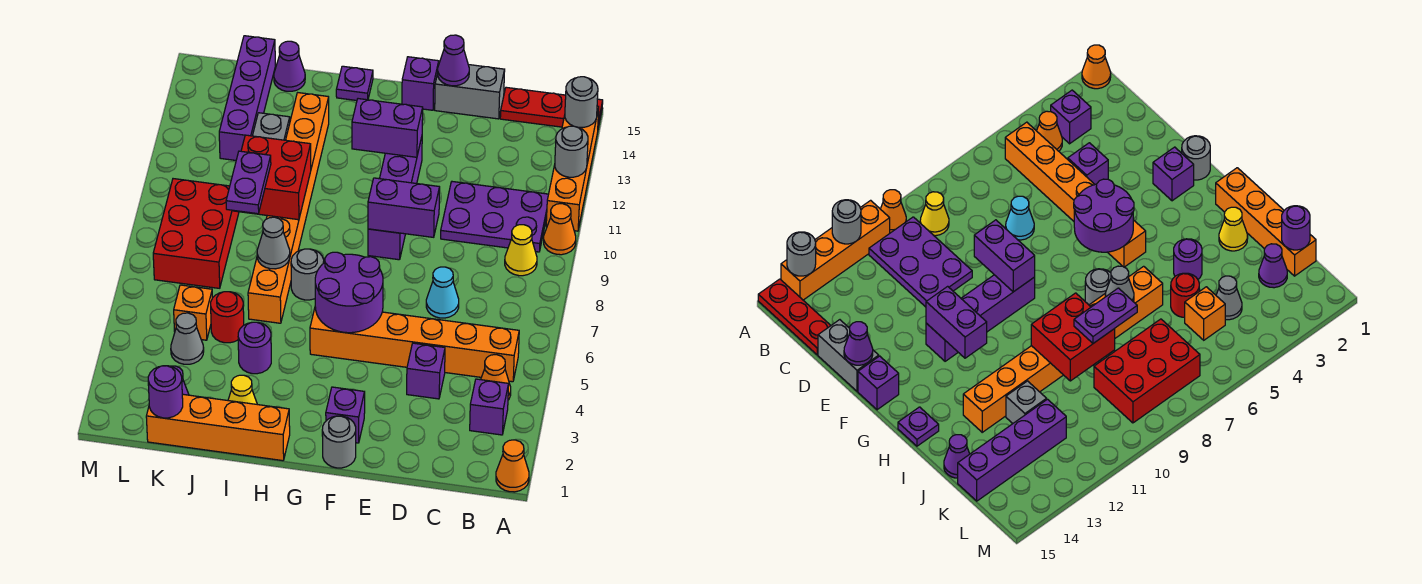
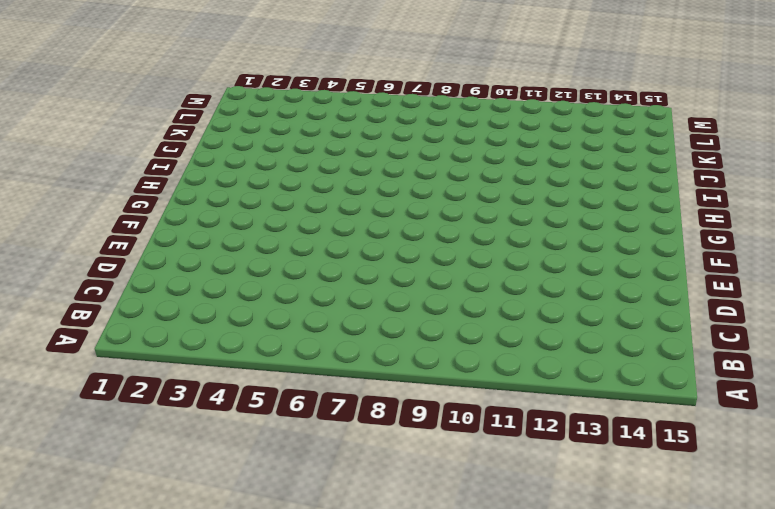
none -> orange 1x1 cone [496,440,529,492]
none -> orange 1x1 cone [544,204,576,255]
none -> orange 1x4 brick [546,106,599,231]
none -> red 1x3 plate [500,87,603,128]

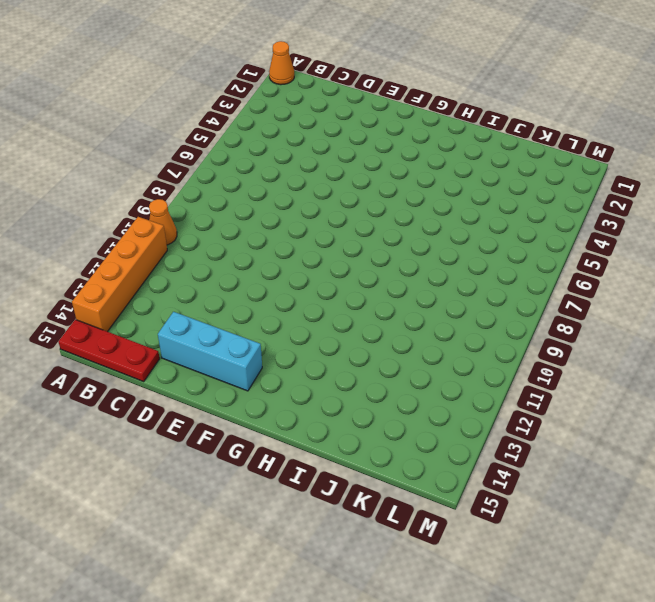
cyan 1x3 brick [158,312,262,391] -> none
none -> purple 1x1 brick [470,379,509,435]
none -> orange 1x1 cone [481,355,511,400]
none -> orange 1x6 brick [310,307,519,382]
none -> yellow 1x1 cone [505,225,537,276]

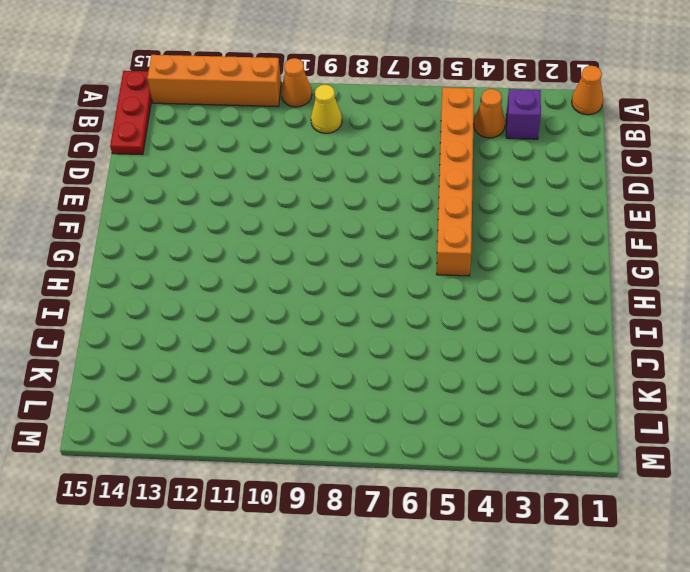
none -> purple 2x3 plate [441,182,549,252]
none -> purple 1x1 brick [407,343,445,399]
none -> cyan 1x1 cone [426,267,459,318]
none -> grey 1x2 brick [435,65,505,119]

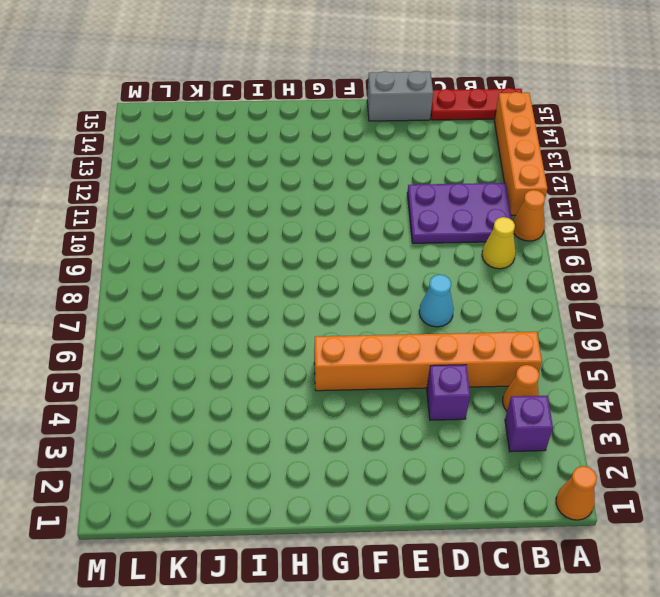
none -> grey 1x1 round brick [322,416,356,468]
none -> purple 1x1 brick [326,387,365,443]
none -> purple 1x4 brick [368,137,422,260]
none -> purple 1x1 brick [402,57,439,110]

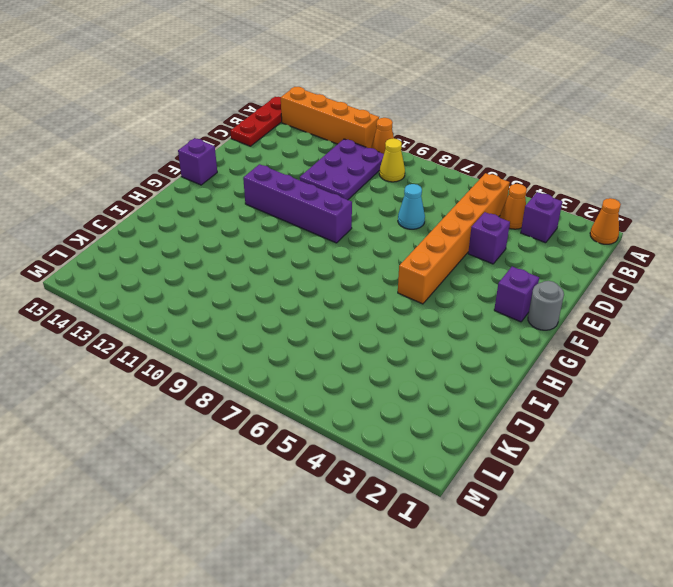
none -> grey 1x2 brick [435,65,505,119]
none -> orange 1x4 brick [146,394,290,461]
none -> grey 1x1 round brick [291,249,324,300]
none -> purple 1x1 plate [336,66,373,100]

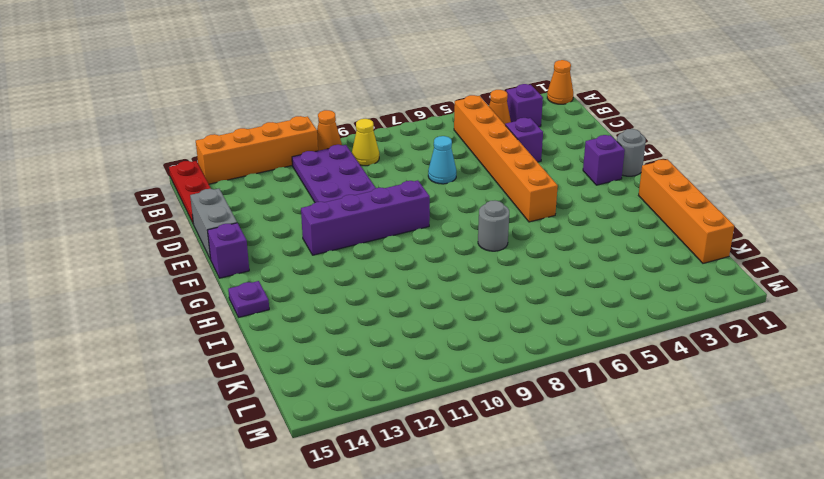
none -> yellow 1x1 cone [228,375,257,404]
none -> purple 1x1 round brick [238,322,271,374]
none -> orange 1x8 brick [248,93,329,323]
none -> red 1x1 round brick [211,292,244,343]

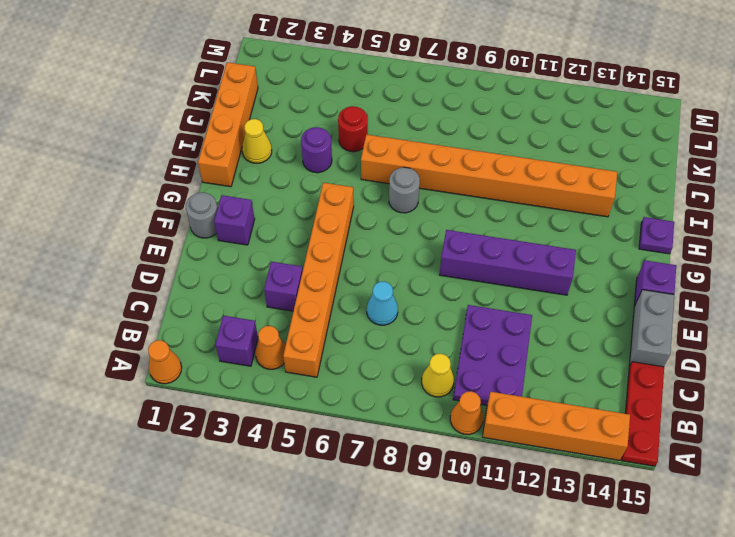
none -> grey 1x1 brick [253,113,290,140]
none -> purple 1x1 cone [274,41,305,91]
none -> purple 1x1 cone [1259,244,1287,288]
none -> grey 1x1 cone [171,313,204,364]

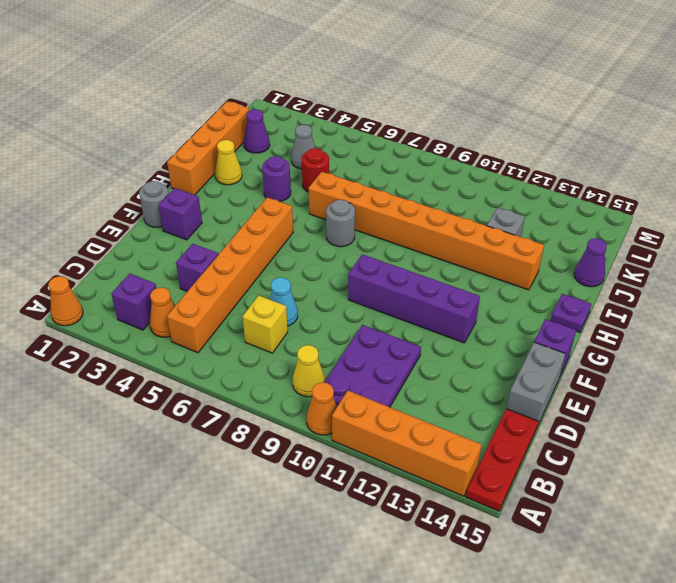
yellow 1x1 brick [243,296,288,353] -> none
none -> orange 1x1 brick [174,285,212,340]
none -> red 2x3 brick [153,179,239,288]
none -> purple 1x4 brick [219,36,275,160]
none -> grey 1x1 round brick [555,126,588,177]

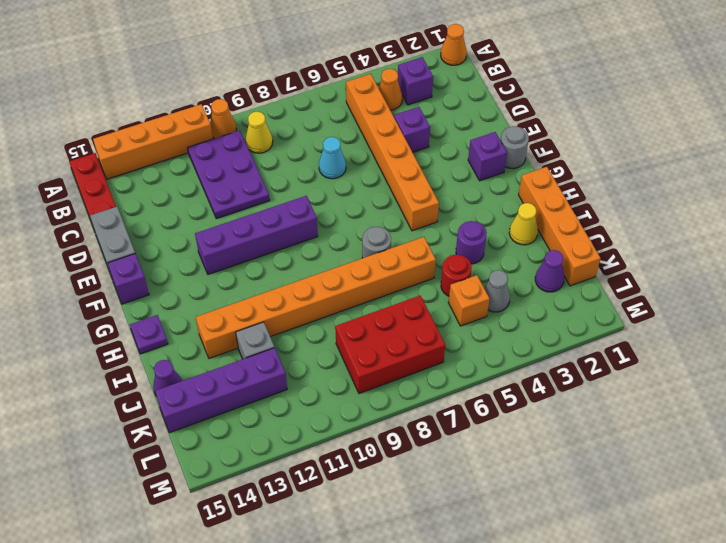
none -> grey 1x1 round brick [555,126,588,177]
none -> grey 1x1 round brick [565,77,598,128]
none -> purple 1x2 brick [368,178,440,237]
none -> purple 1x1 cone [438,35,469,86]

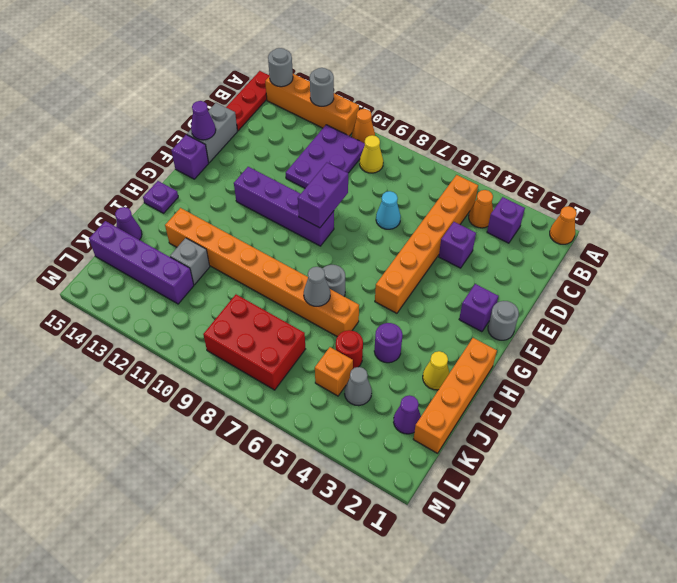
none -> purple 2x2 round brick [315,252,383,333]
none -> purple 1x2 brick [352,99,423,157]
none -> red 2x2 brick [233,135,311,220]
none -> purple 1x1 round brick [148,366,183,418]

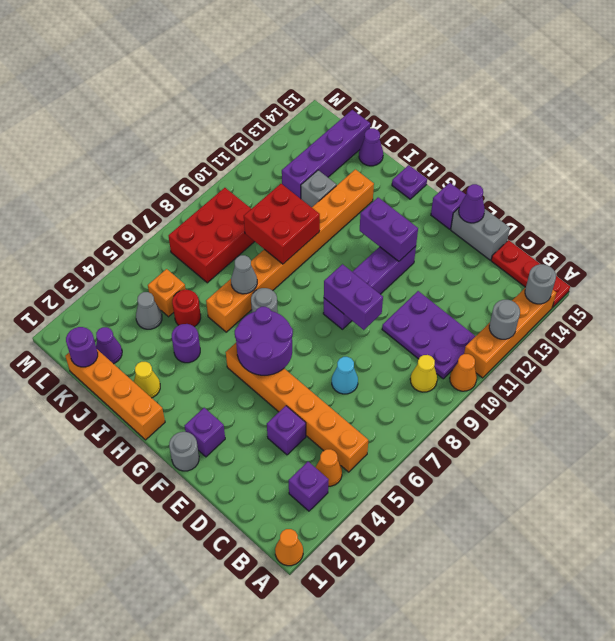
none -> purple 1x2 plate [226,151,271,214]

